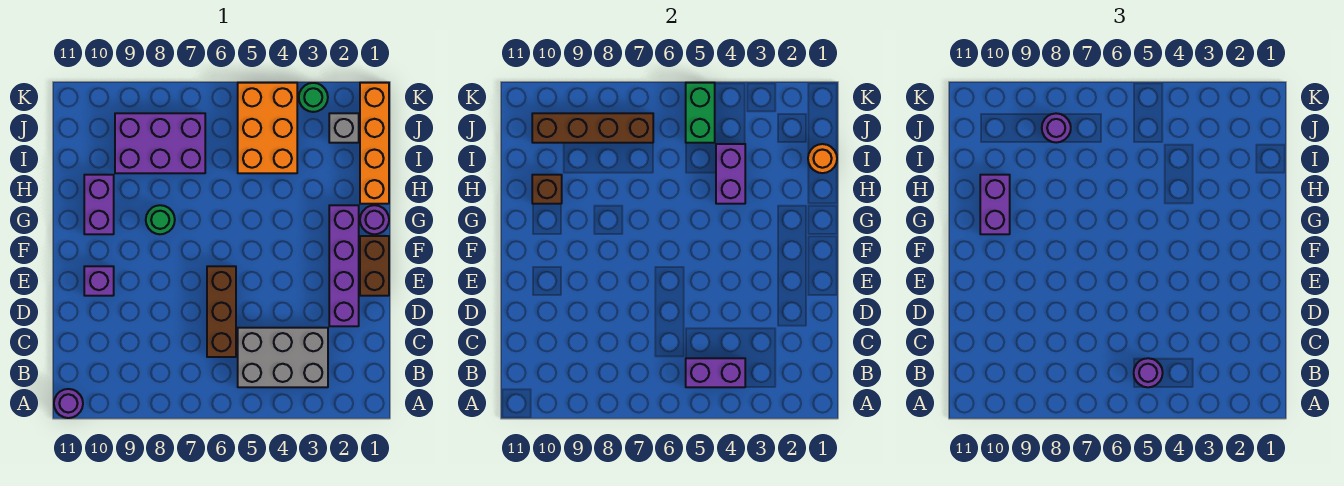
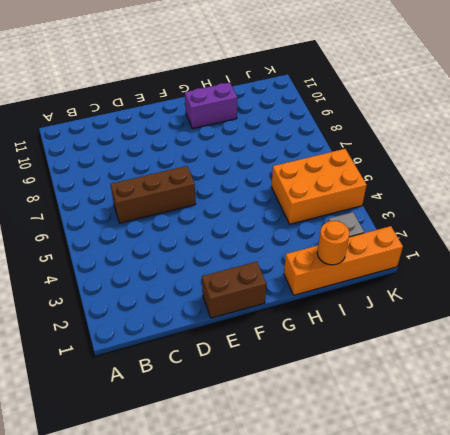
none -> purple 1x1 round brick [54,389,83,418]
none -> grey 2x3 brick [238,328,328,387]
none -> purple 1x4 brick [329,205,359,326]

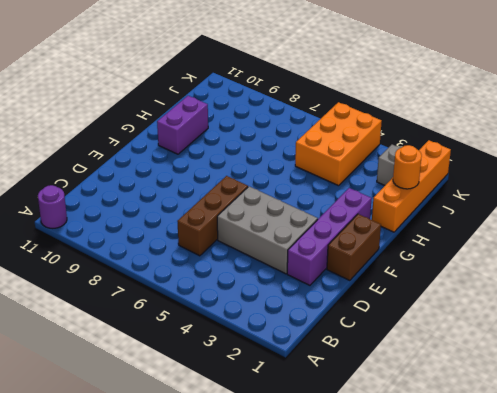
grey 2x3 brick [217,186,318,274] -> grey 2x3 brick moved to [238,328,328,387]
none -> purple 1x1 brick [84,266,114,296]
none -> purple 1x1 round brick [360,205,389,234]
none -> green 1x1 round brick [146,205,175,234]

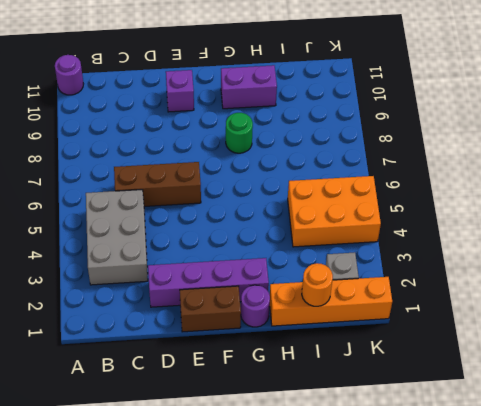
none -> purple 2x3 brick [115,113,205,173]
none -> green 1x1 round brick [299,83,328,112]
none -> purple 1x2 brick [686,358,745,387]

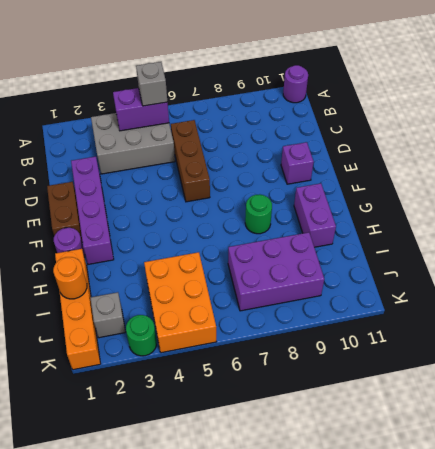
grey 1x1 brick [136,62,167,106] -> purple 1x1 round brick [1134,358,1163,387]
none -> purple 1x2 brick [716,144,745,204]
none -> brown 1x1 brick [532,175,562,204]
none -> green 1x2 brick [686,83,715,143]

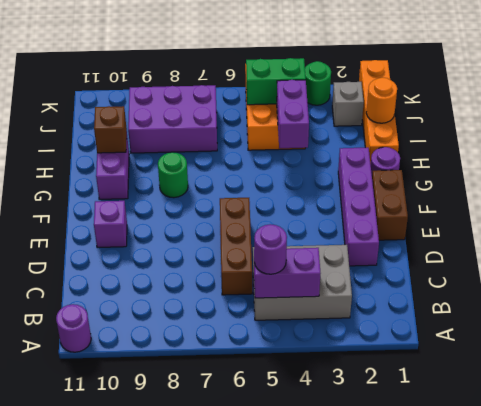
green 1x2 brick [246,58,306,105] -> green 1x2 brick turned to [686,83,715,143]
none -> brown 1x4 brick [532,113,653,143]
none -> purple 1x2 brick [980,175,1010,234]
none -> purple 1x1 round brick [1042,113,1071,143]

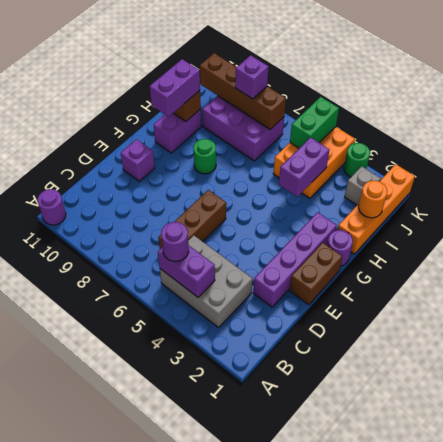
purple 1x1 brick [235,55,269,99] -> purple 1x1 round brick [1042,113,1071,143]

